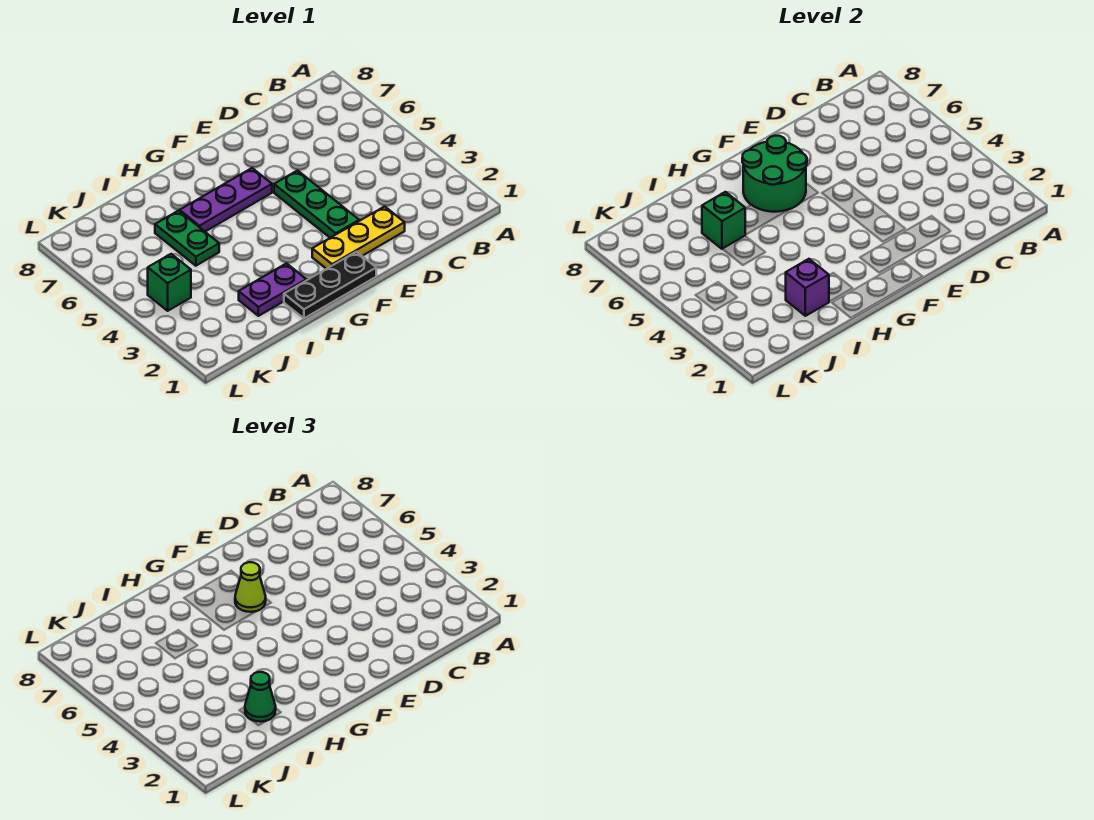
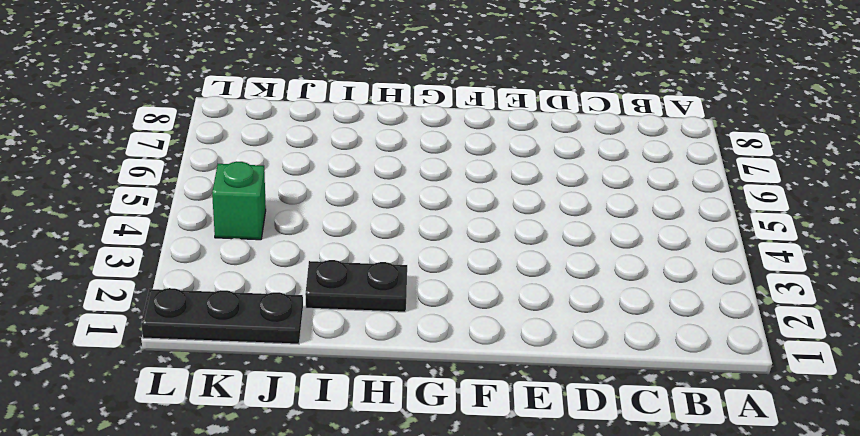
black 1x2 plate [305,260,407,312] -> purple 1x2 plate [239,263,306,316]
black 1x3 plate [141,288,303,344] -> black 1x3 plate moved to [284,252,376,318]
none -> yellow 1x3 plate [312,206,405,269]
none -> green 1x3 plate [274,171,359,238]
none -> purple 1x3 plate [180,168,272,231]

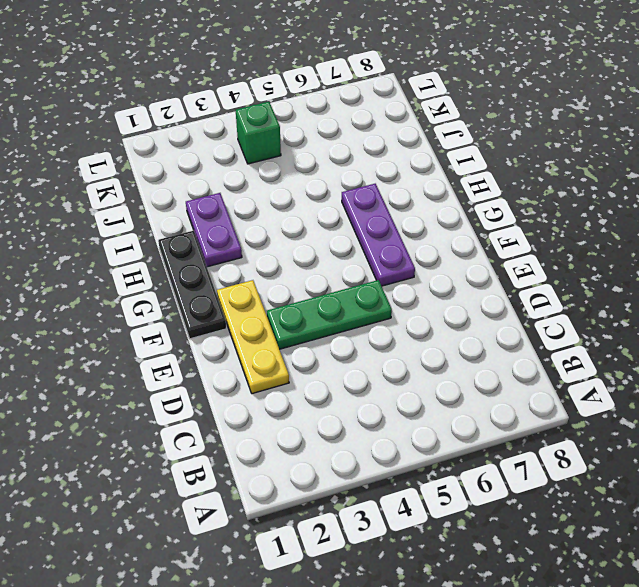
none -> green 1x2 plate [155,211,219,266]
none -> green 2x2 round brick [742,136,807,212]
none -> purple 1x1 brick [786,259,829,316]

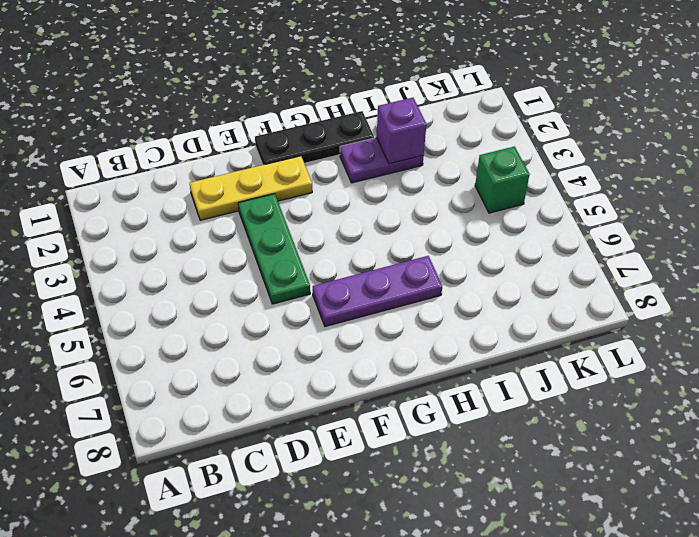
none -> green 1x2 plate [155,211,219,266]
none -> green 2x2 round brick [742,136,807,212]
none -> green 1x1 brick [702,192,745,249]

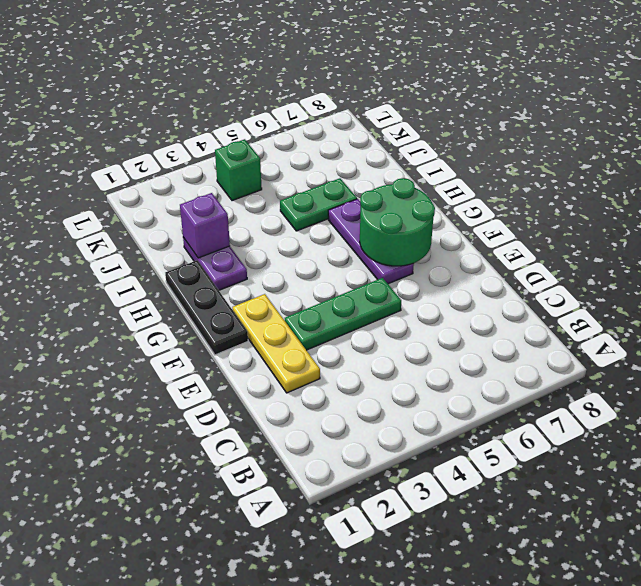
none -> green 1x1 brick [702,192,745,249]
none -> lime 1x1 cone [235,562,266,612]
none -> green 1x1 cone [245,672,276,722]

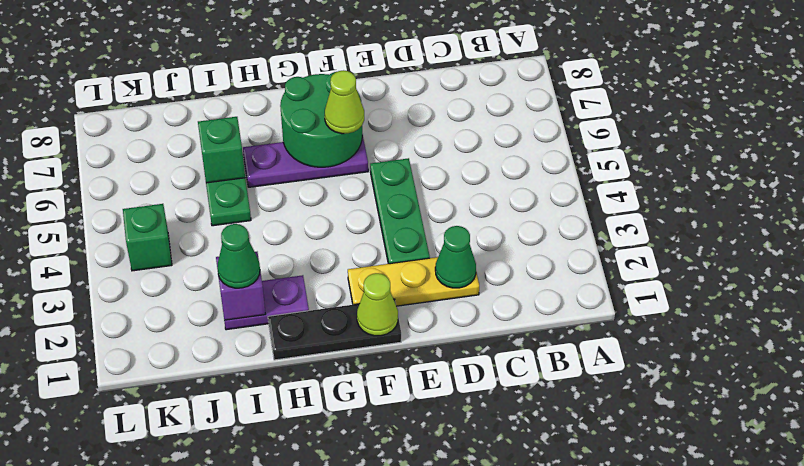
green 1x1 cone [435,226,476,288] -> none
lime 1x1 cone [357,273,398,336] -> none

